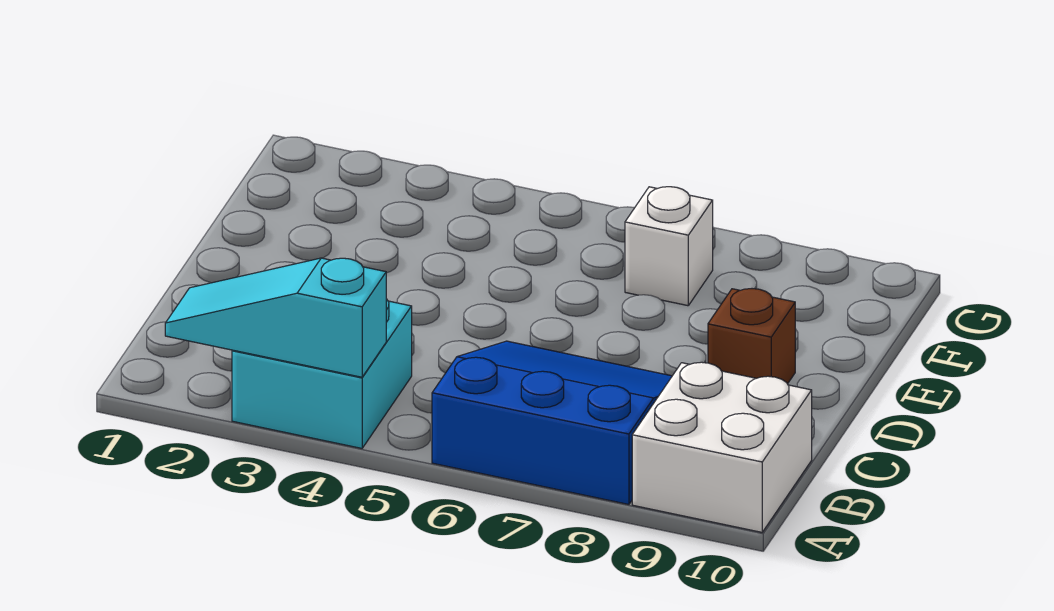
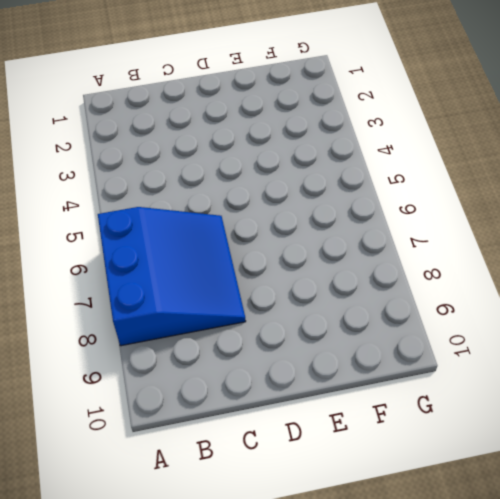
none -> cyan 2x2 brick [232,299,412,448]
none -> white 2x2 brick [632,362,812,532]

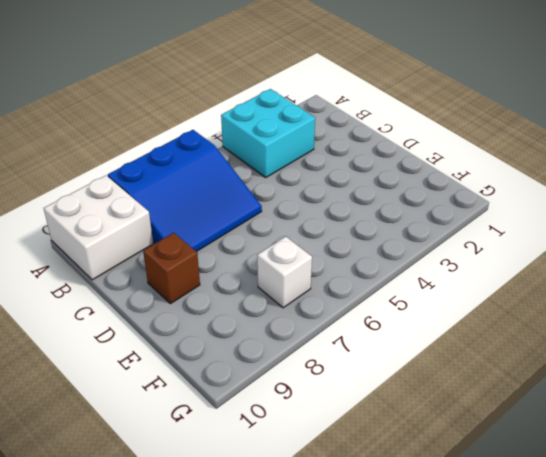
none -> cyan 1x3 slope [165,258,386,377]

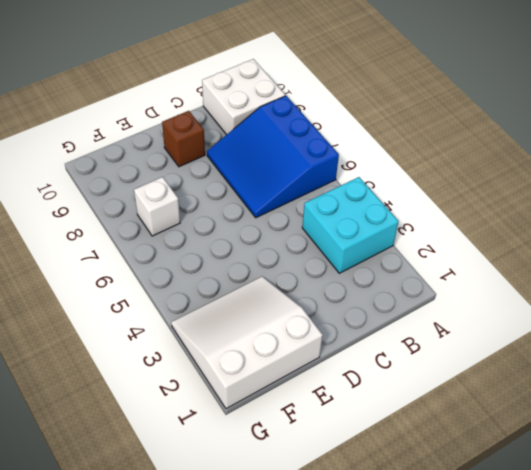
white 3x3 slope [171,276,323,409] -> none
none -> cyan 1x3 slope [165,258,386,377]

